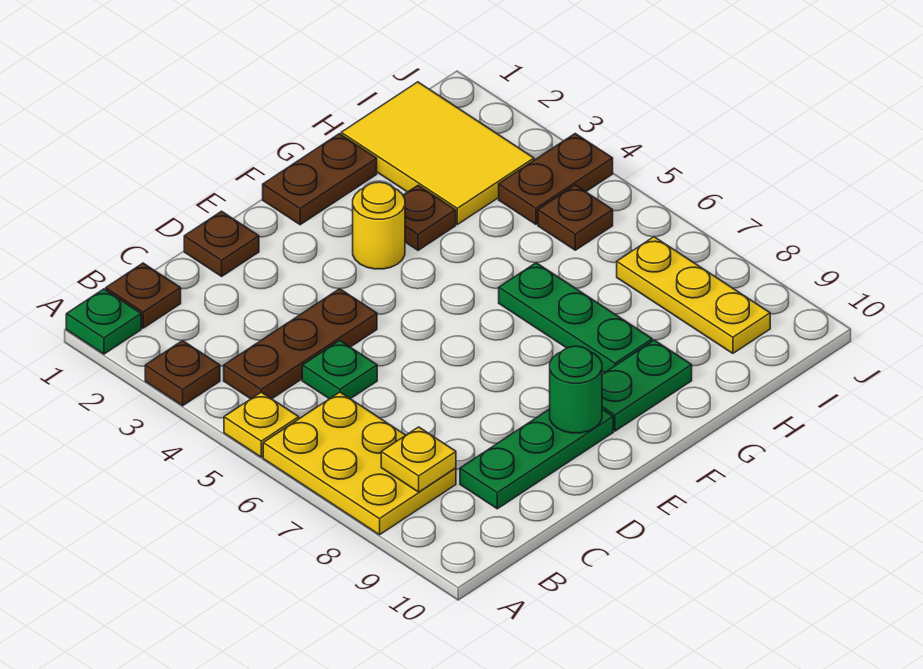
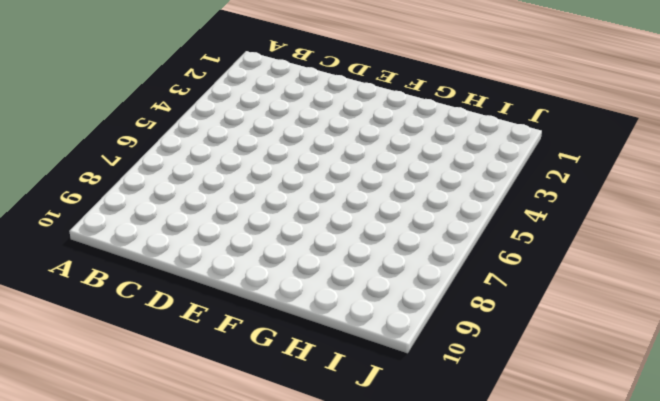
none -> green 1x1 plate [66,289,141,354]
none -> brown 1x1 plate [145,341,220,406]
none -> yellow 1x1 plate [224,392,299,457]

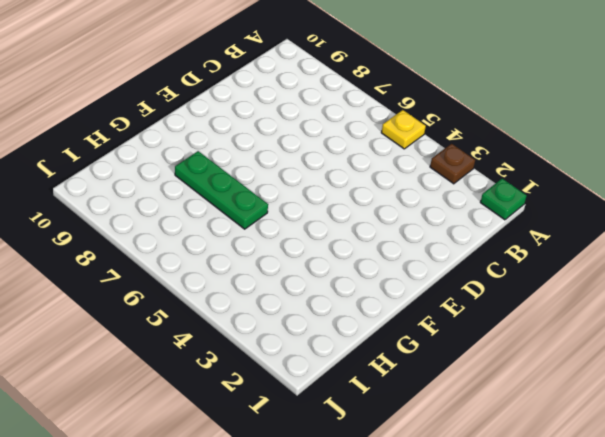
none -> yellow 2x3 plate [263,392,456,535]
none -> brown 1x1 plate [106,263,181,328]
none -> brown 1x3 plate [224,289,377,399]

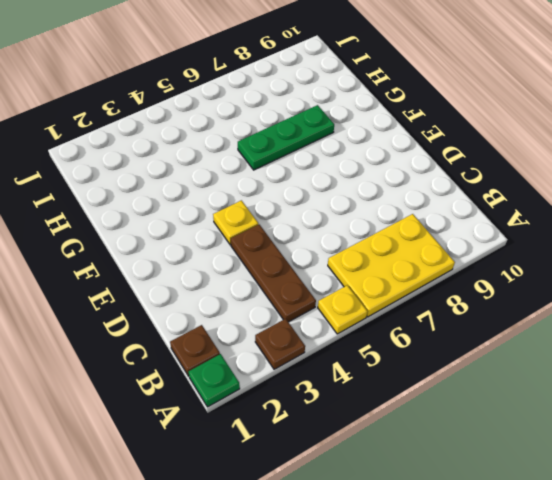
yellow 1x1 plate [213,200,258,245] -> yellow 1x1 plate moved to [381,427,456,492]
none -> green 1x1 plate [302,341,377,399]
none -> green 1x3 plate [460,409,613,509]
none -> brown 1x1 plate [184,211,259,276]

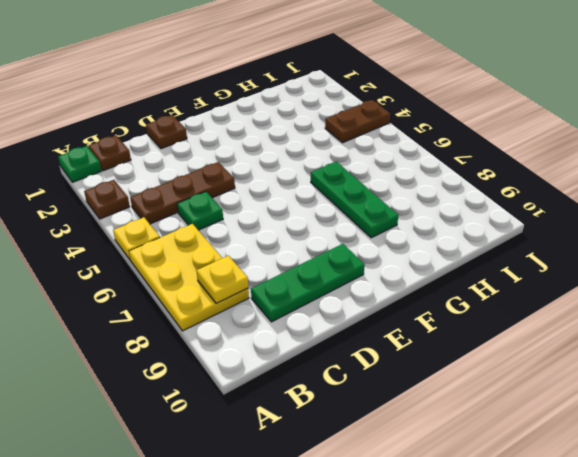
none -> brown 1x2 plate [263,134,377,225]
none -> yellow 1x1 round brick [353,182,405,269]
none -> green 1x2 plate [602,340,692,431]

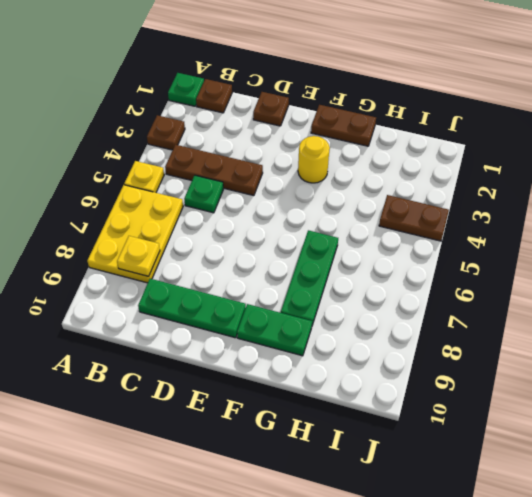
none -> brown 1x1 plate [403,185,456,250]
none -> yellow 2x3 tile [341,82,534,224]
none -> brown 1x1 plate [538,185,613,250]

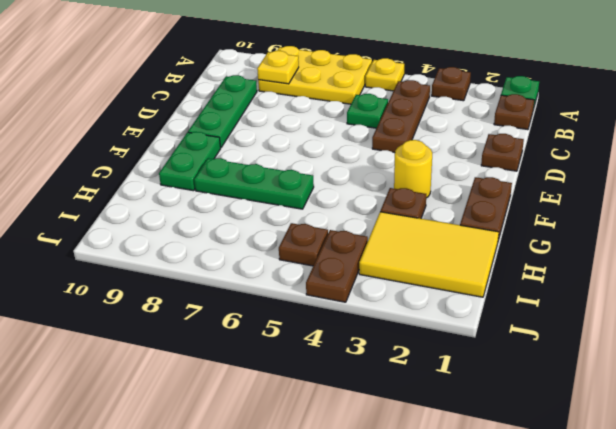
none -> yellow 1x3 plate [617,237,770,353]
none -> green 1x1 round brick [550,346,602,433]

